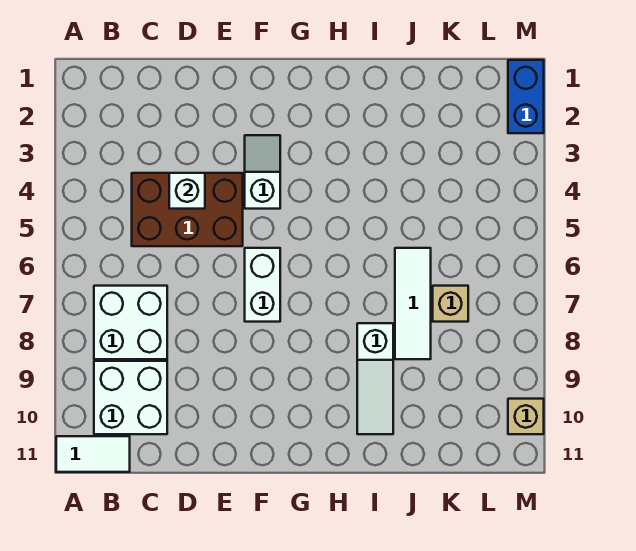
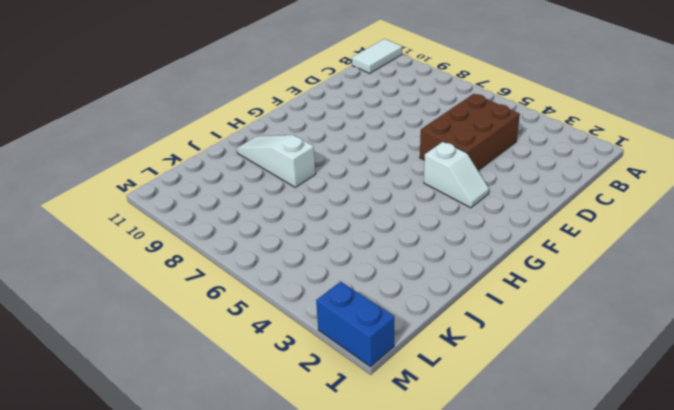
none -> white 2x2 brick [94,286,167,359]
none -> white 2x2 brick [94,361,167,434]
none -> white 1x2 brick [245,248,280,322]

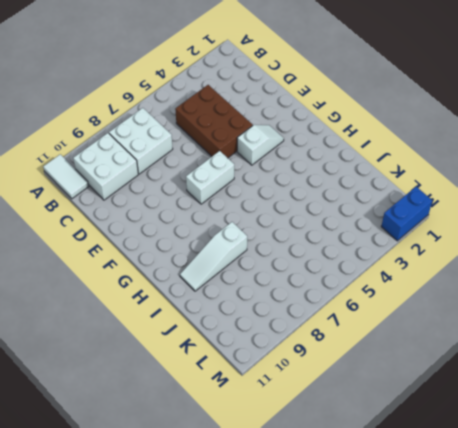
none -> white 1x3 tile [395,248,431,359]
none -> tan 1x1 brick [433,286,468,322]
none -> tan 1x1 brick [508,399,544,434]

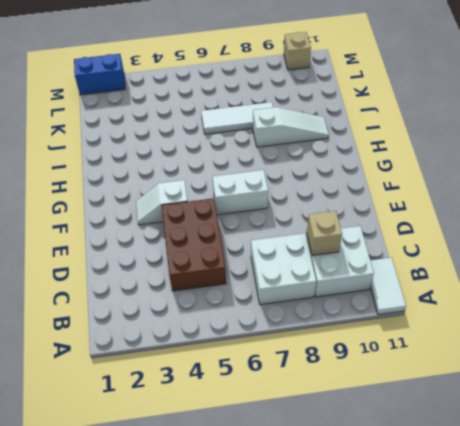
tan 1x1 brick [307,211,342,256] -> tan 1x1 brick moved to [433,286,468,322]
none -> white 1x1 brick [169,173,205,209]

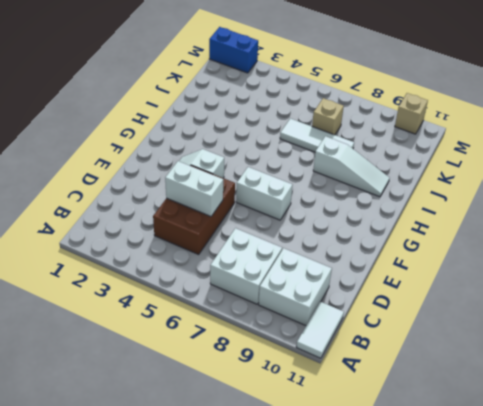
white 1x2 brick [165,161,223,216] -> white 1x1 brick [169,173,205,209]

